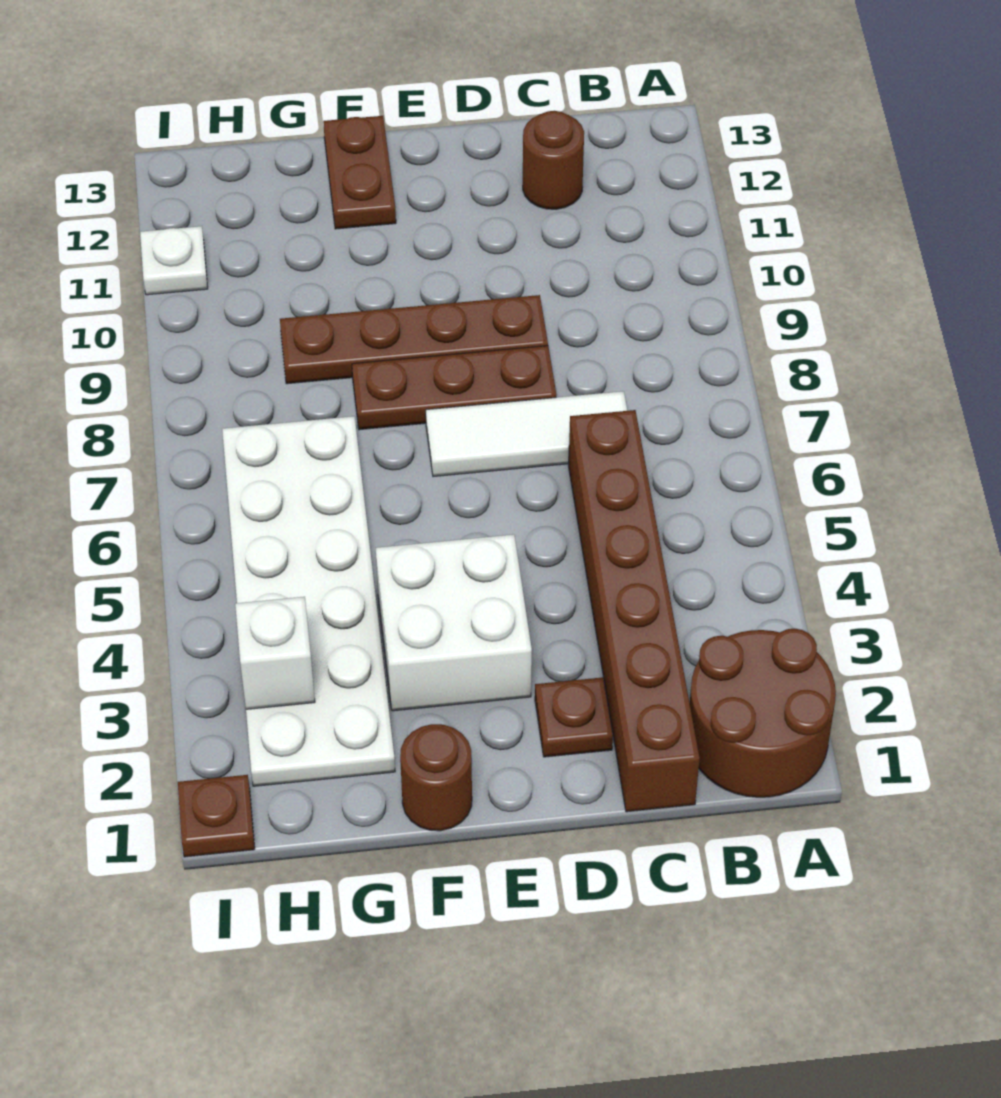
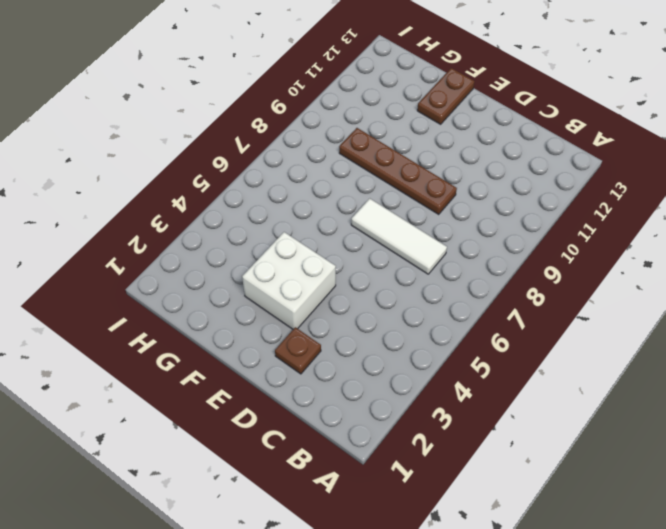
none -> brown 2x2 round brick [690,628,836,797]
none -> brown 1x6 brick [569,410,700,812]
none -> brown 1x1 round brick [523,111,584,209]

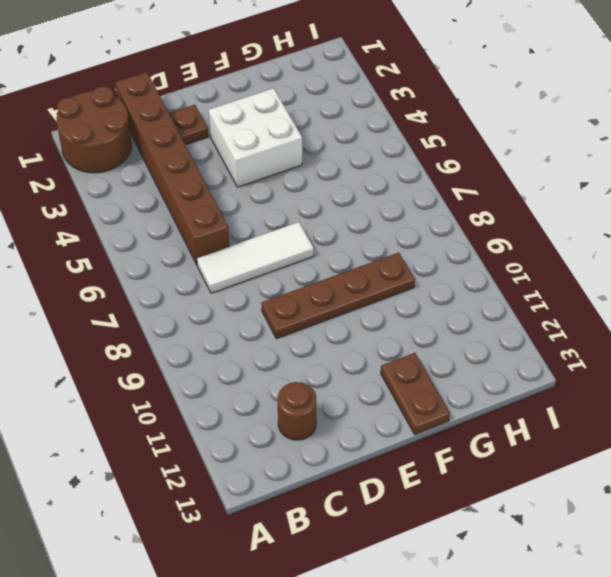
none -> brown 1x3 plate [352,346,556,430]
none -> brown 1x1 round brick [400,724,472,831]
none -> white 2x6 plate [222,416,395,786]

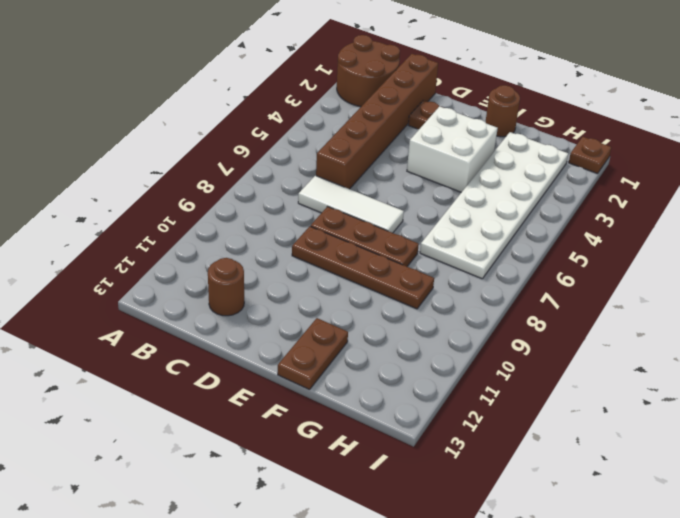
none -> white 1x1 plate [140,226,208,295]
none -> white 1x1 brick [235,597,315,709]

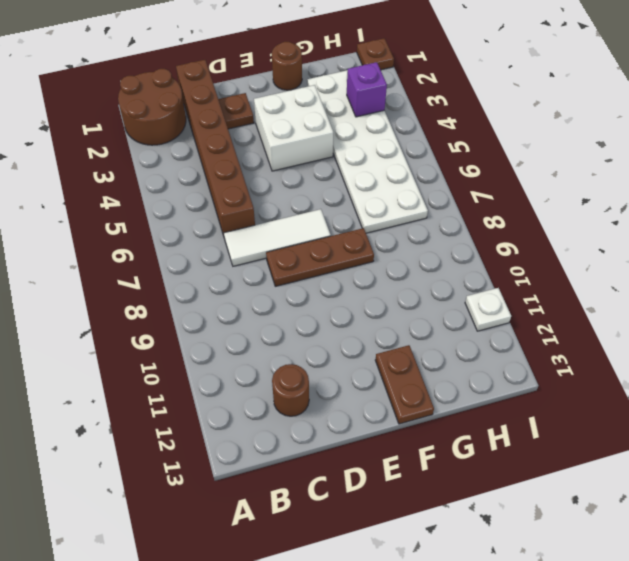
purple 1x1 brick [347,62,387,117] -> white 1x1 brick [235,597,315,709]
none -> brown 1x4 plate [280,295,548,384]

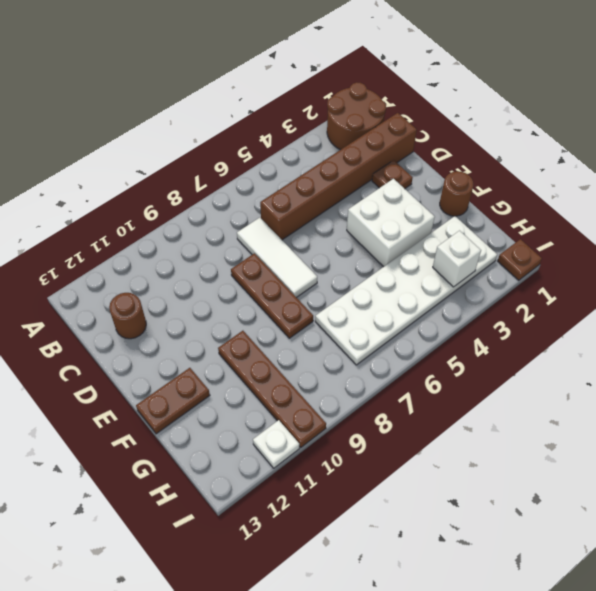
brown 1x4 plate [218,331,326,447] -> brown 1x4 plate moved to [280,295,548,384]

